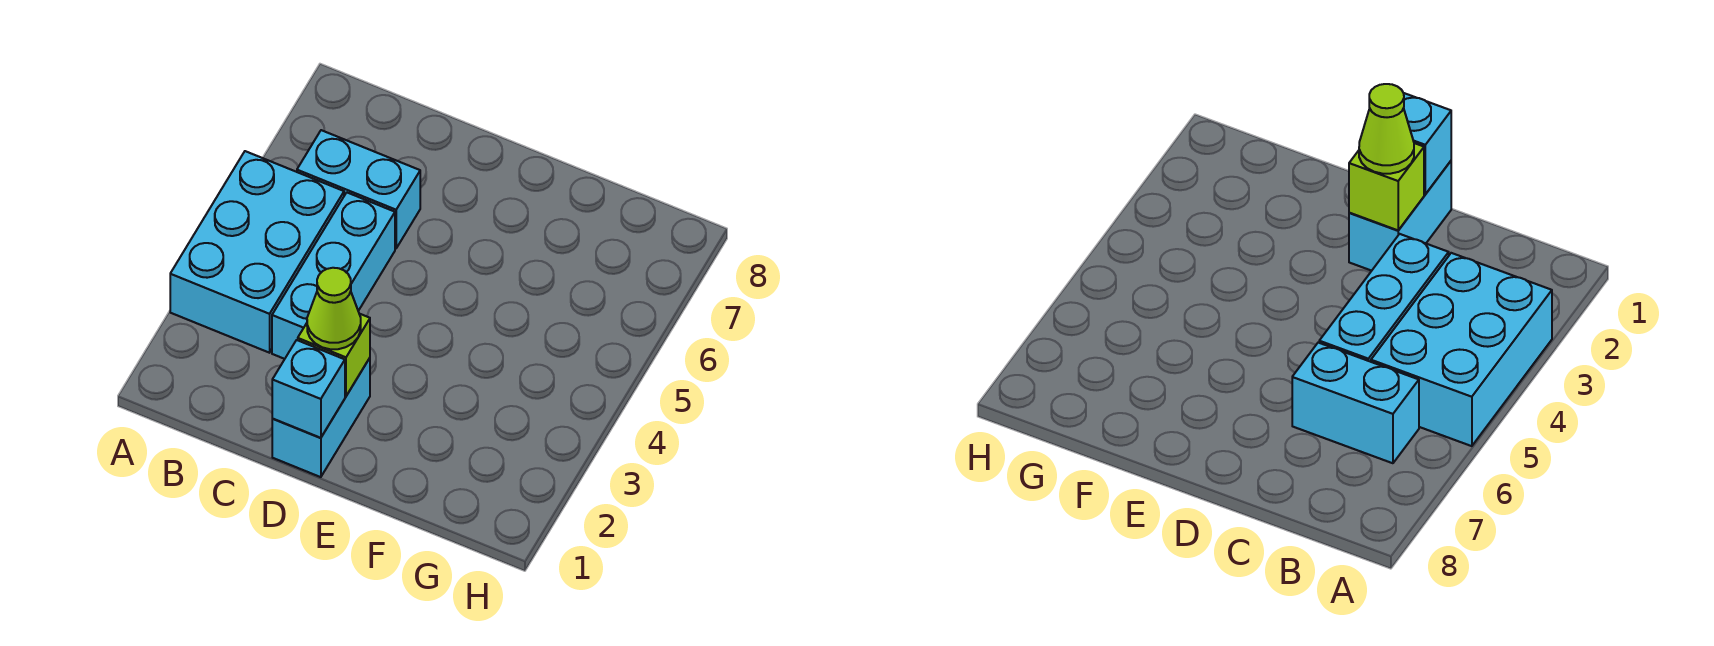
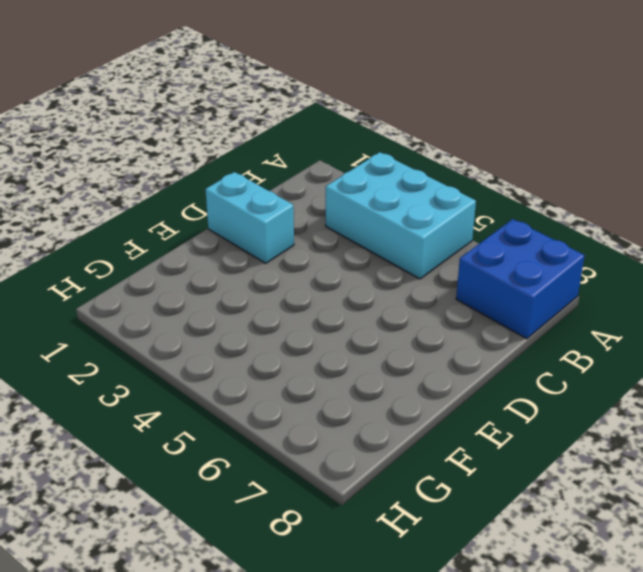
blue 2x2 brick [456,219,585,339] -> none
none -> cyan 1x2 brick [297,130,420,248]
none -> cyan 1x3 brick [272,193,395,359]

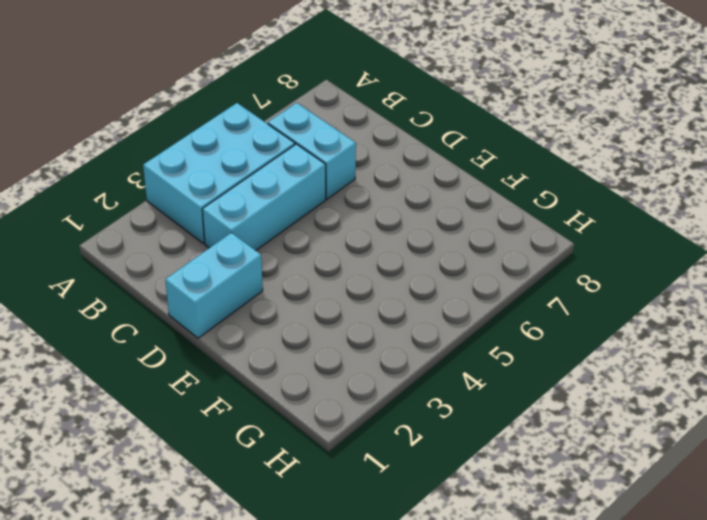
none -> cyan 1x1 brick [272,340,345,438]
none -> lime 1x1 brick [298,314,370,396]

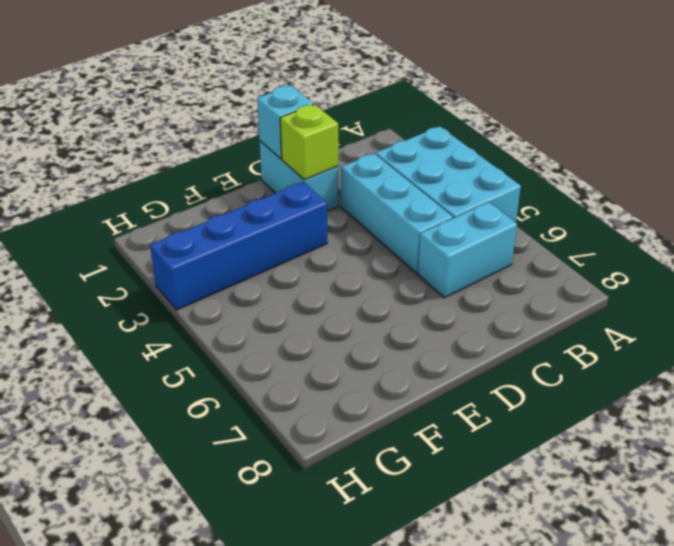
blue 1x4 brick [150,182,327,310] -> none
none -> lime 1x1 cone [307,268,361,349]

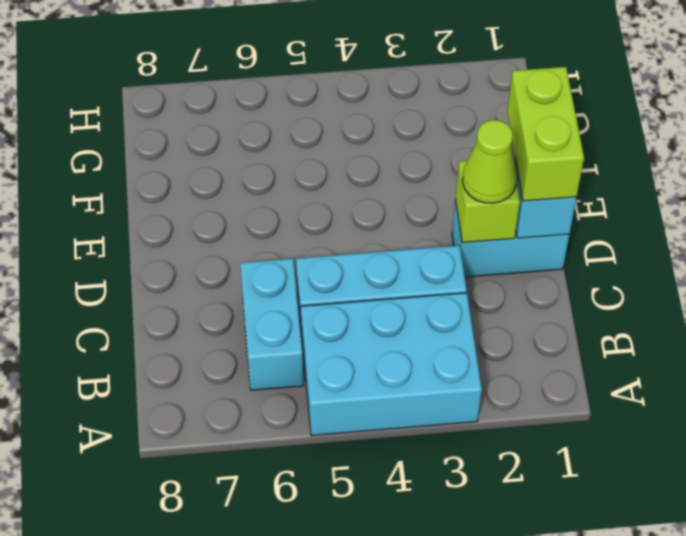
lime 1x2 brick [507,67,584,201] -> none

